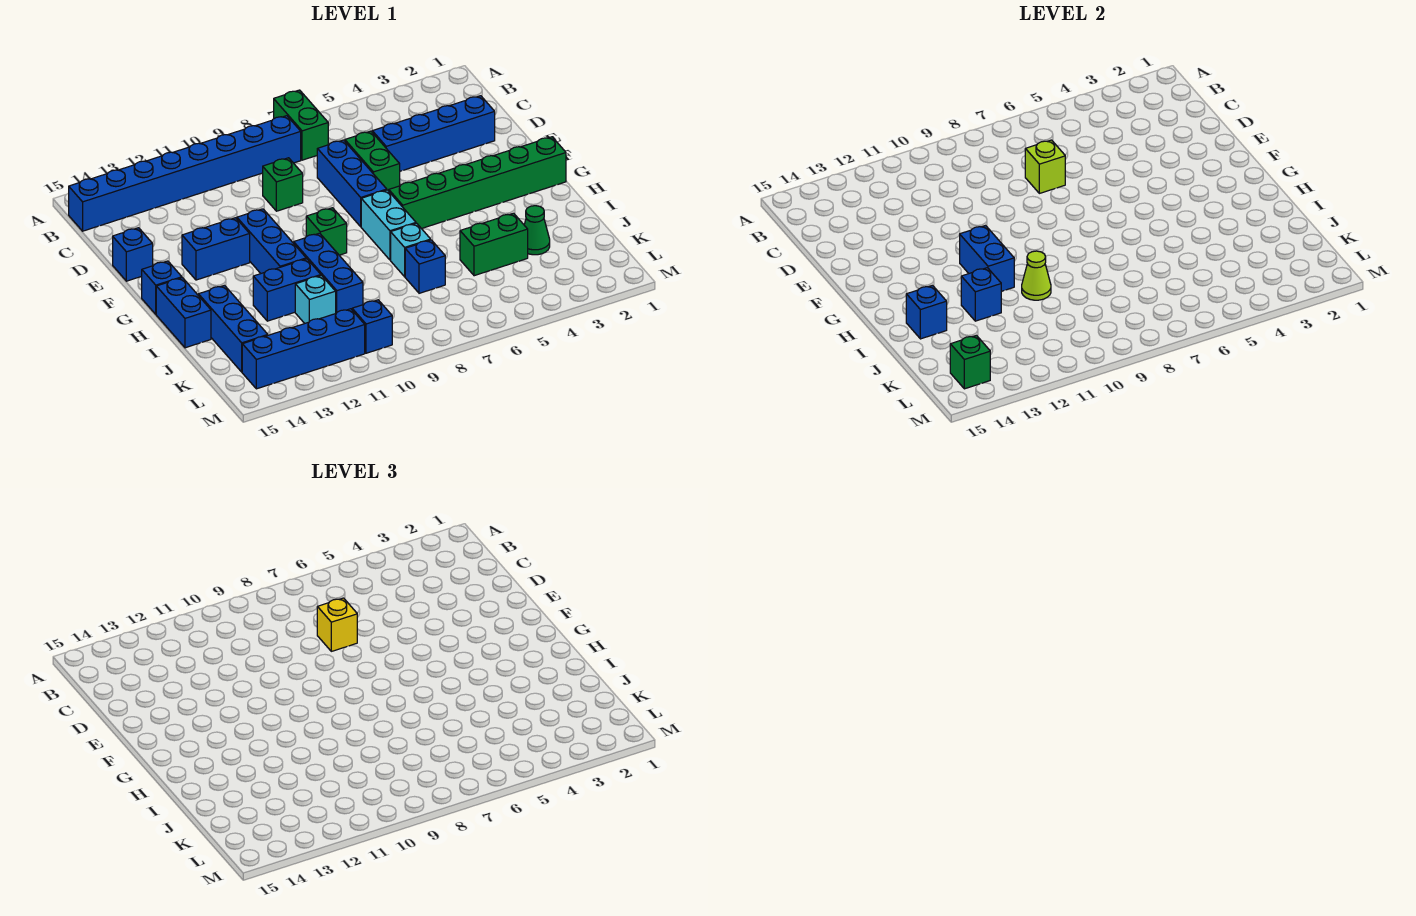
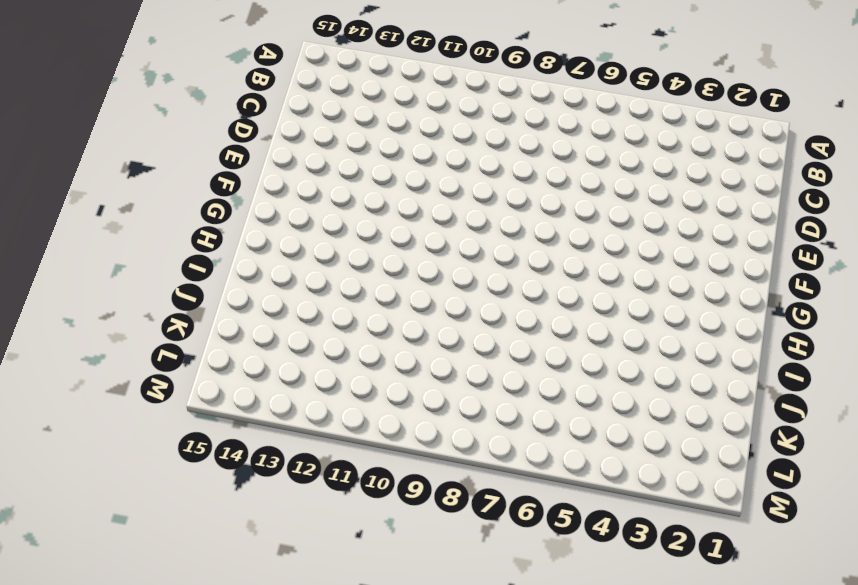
none -> green 1x2 brick [274,90,328,160]
none -> blue 1x8 brick [69,116,301,231]
none -> blue 1x4 brick [372,96,495,171]
none -> green 1x2 brick [345,131,400,191]

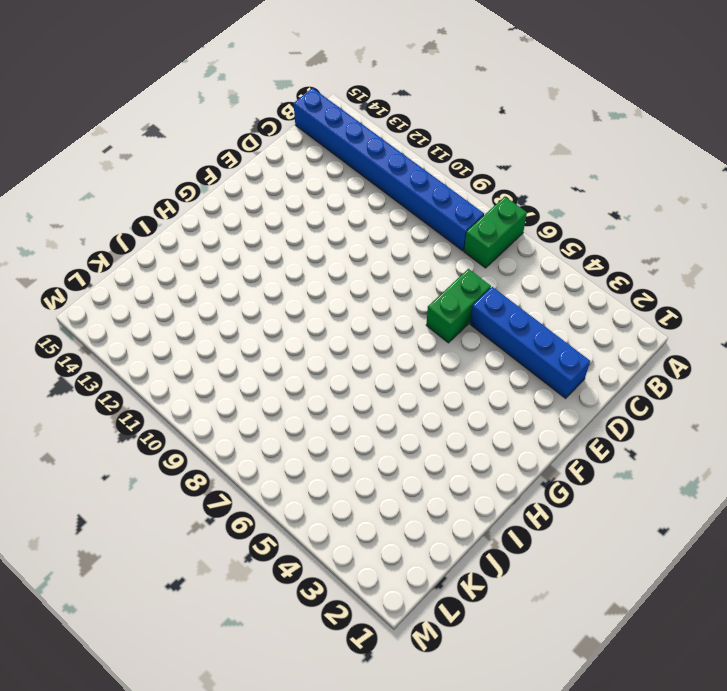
none -> blue 1x3 brick [317,140,387,227]
none -> green 1x1 brick [263,158,303,211]
none -> blue 1x1 brick [113,228,153,281]
none -> blue 1x3 brick [237,209,306,273]

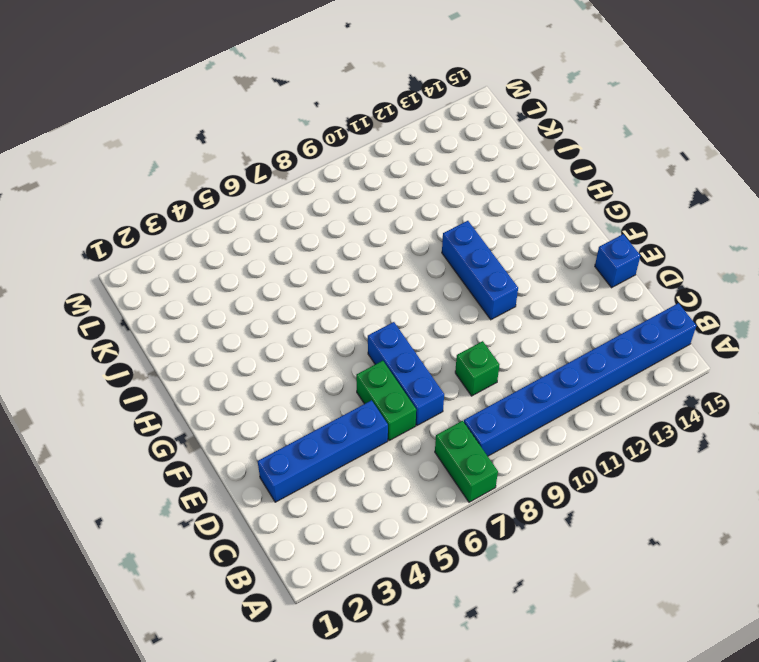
none -> blue 1x2 brick [182,218,250,280]
none -> green 1x6 brick [389,137,566,229]
none -> cyan 1x2 brick [361,190,416,260]
none -> green 1x1 brick [306,208,347,255]

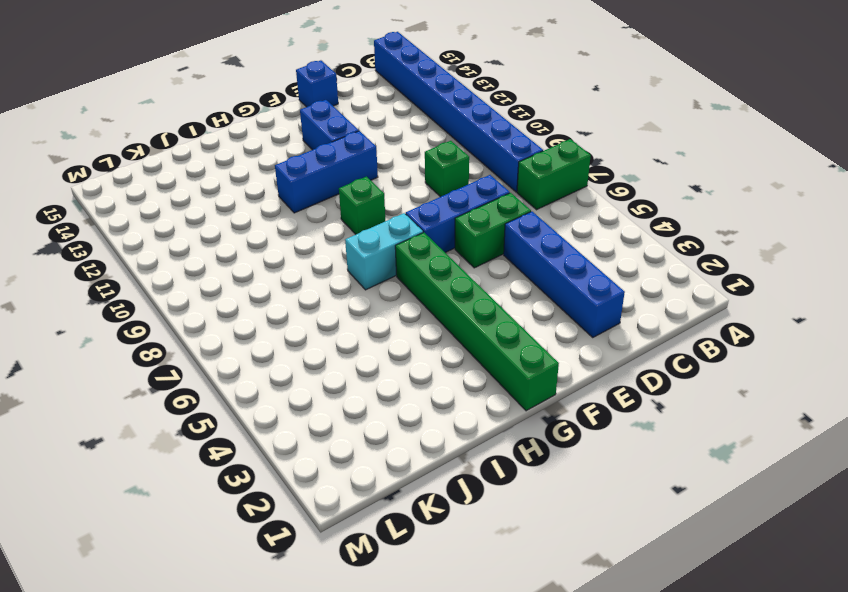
none -> blue 1x1 brick [141,261,182,314]
none -> blue 1x3 brick [294,233,363,313]
none -> blue 1x2 brick [156,278,211,348]
none -> cyan 1x1 brick [391,223,431,277]

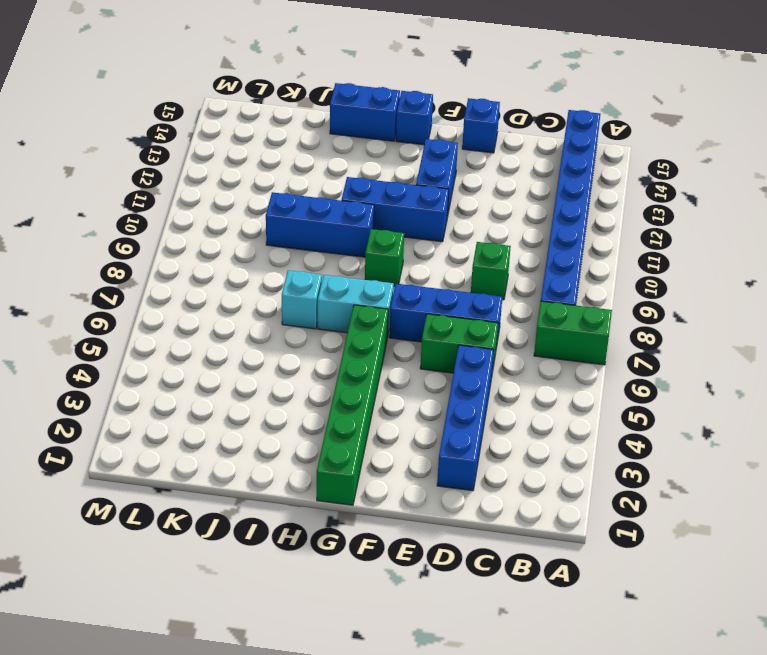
none -> blue 1x2 brick [253,259,321,321]
none -> blue 1x3 brick [198,285,268,372]
none -> green 1x1 cone [524,206,550,255]
none -> green 1x2 brick [460,213,528,276]

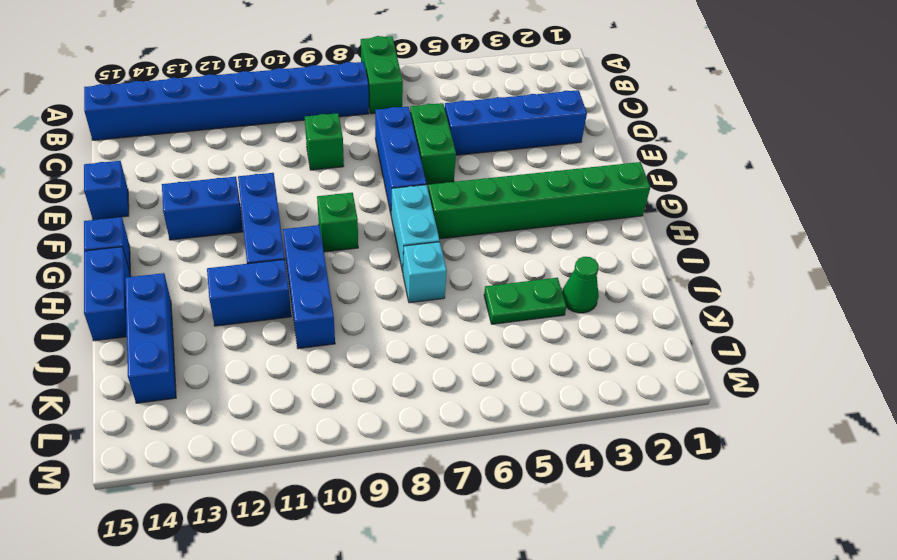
green 1x2 plate [484,278,566,324] -> green 1x2 brick [460,213,528,276]
none -> blue 1x1 brick [405,240,445,293]
none -> cyan 1x1 brick [295,276,336,323]
none -> blue 1x1 brick [352,300,392,353]
none -> blue 1x4 brick [242,309,365,389]

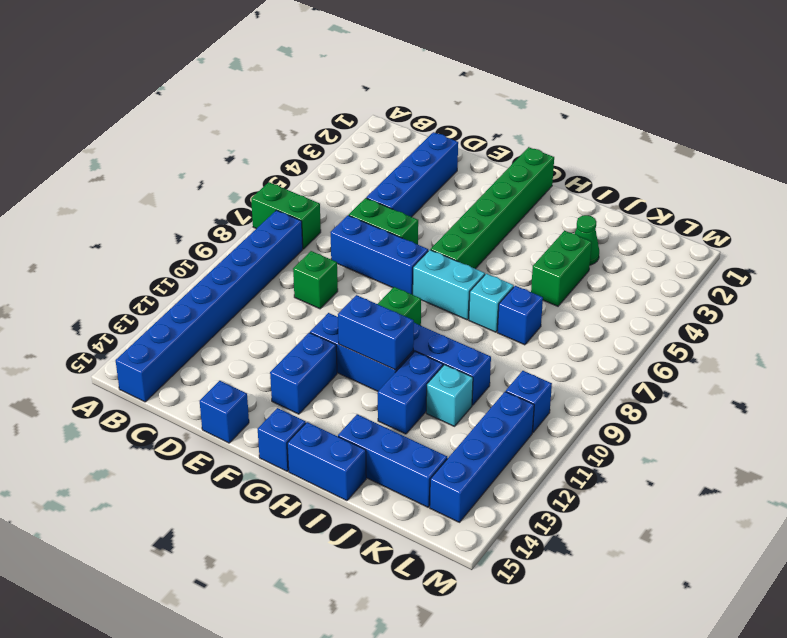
none -> lime 1x1 brick [1025,140,1065,193]
none -> lime 1x1 cone [1022,251,1051,300]
none -> blue 1x1 brick [961,268,1001,321]
none -> blue 1x1 brick [906,285,947,339]

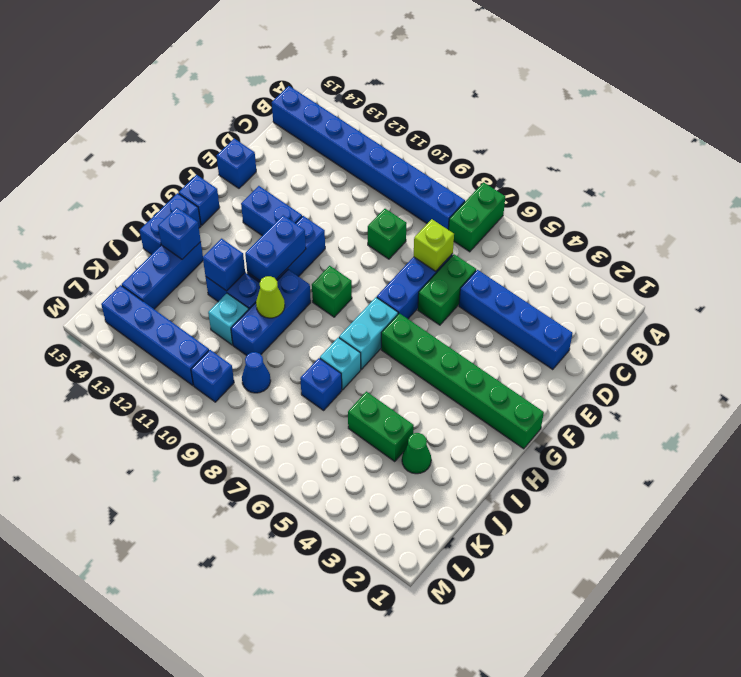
blue 1x1 cone [242,352,271,393] -> none
none -> green 1x1 brick [950,335,990,389]
none -> yellow 1x1 brick [317,598,357,651]

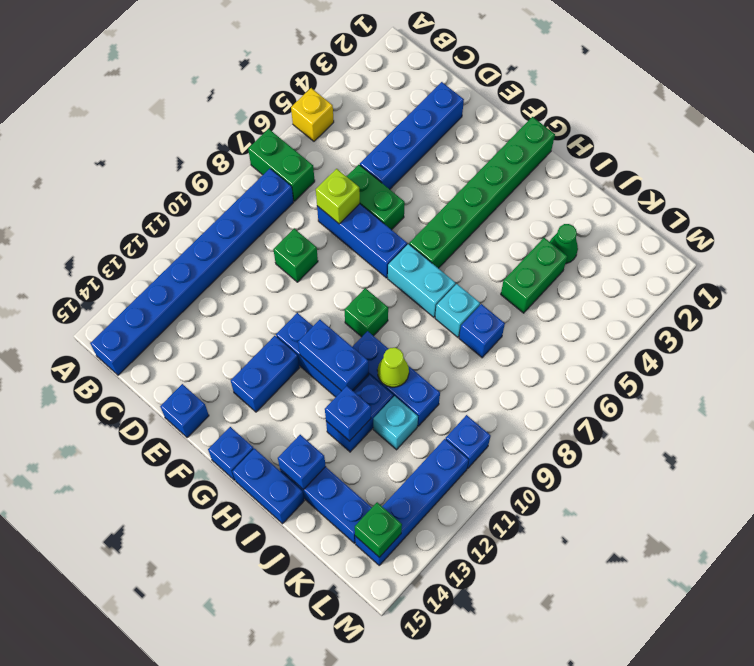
yellow 1x1 brick [291,88,334,141] -> yellow 1x1 brick moved to [317,598,357,651]

